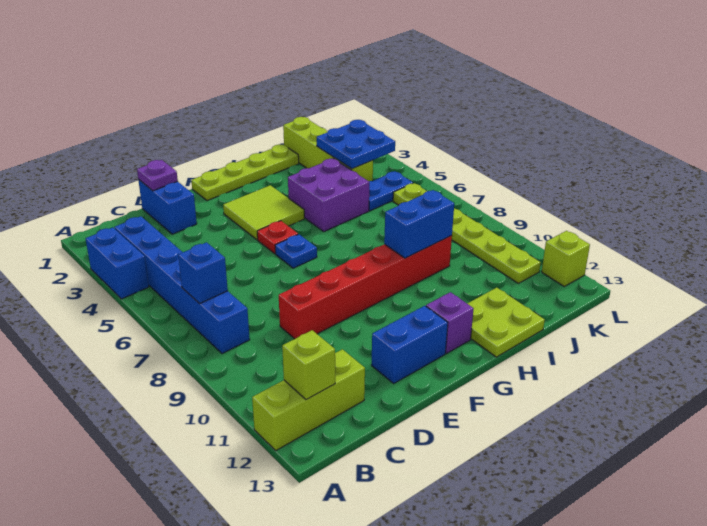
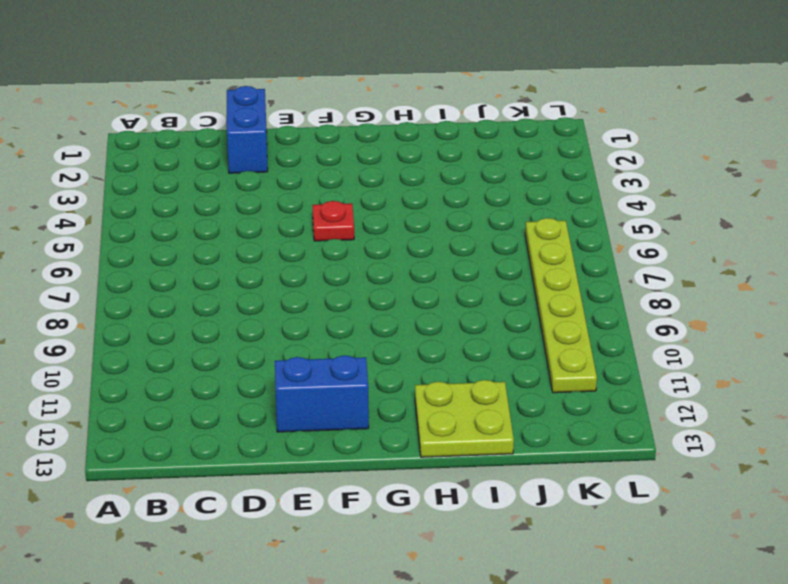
none -> blue 1x2 brick [86,227,149,299]
none -> lime 1x3 brick [252,349,365,450]
none -> blue 1x6 brick [114,216,250,354]

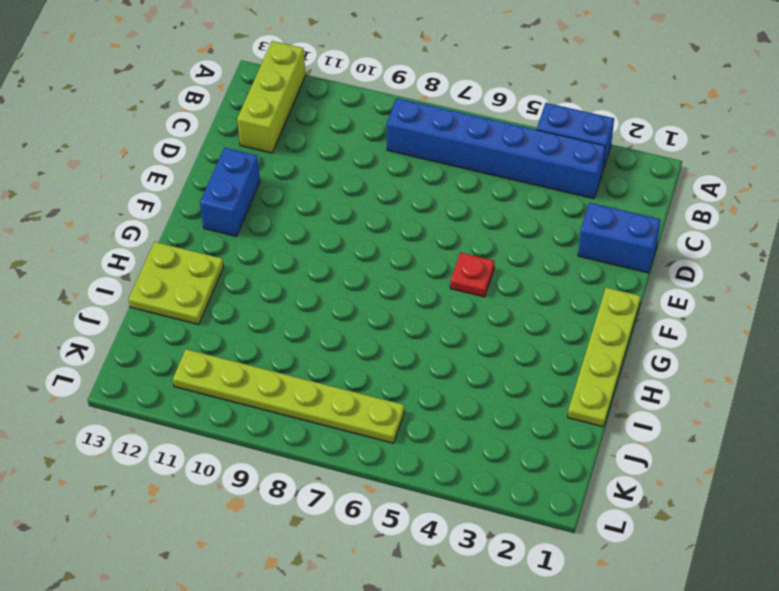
none -> red 1x6 brick [279,236,452,339]
none -> lime 2x2 tile [223,185,304,240]
none -> blue 1x1 plate [275,234,317,268]

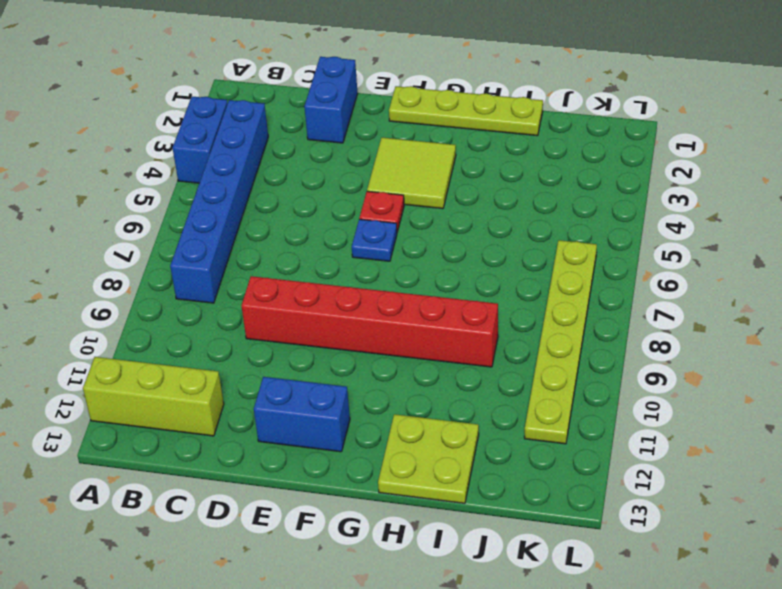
none -> purple 1x1 brick [426,292,474,353]
none -> purple 2x2 brick [288,159,369,231]
none -> lime 1x4 brick [283,117,373,181]

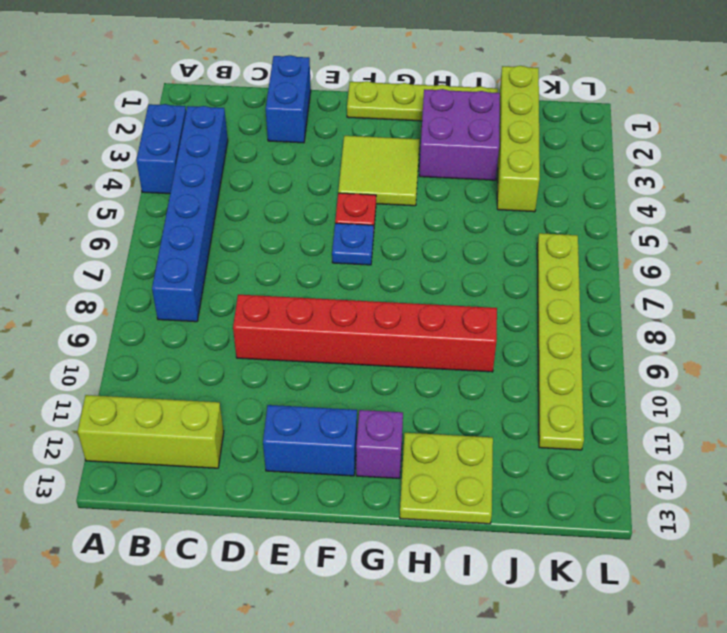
purple 2x2 brick [419,89,500,180] -> purple 2x2 brick moved to [288,159,369,231]
none -> blue 1x2 plate [369,172,413,211]
none -> lime 1x1 brick [542,231,590,286]
none -> blue 1x1 brick [178,242,228,304]

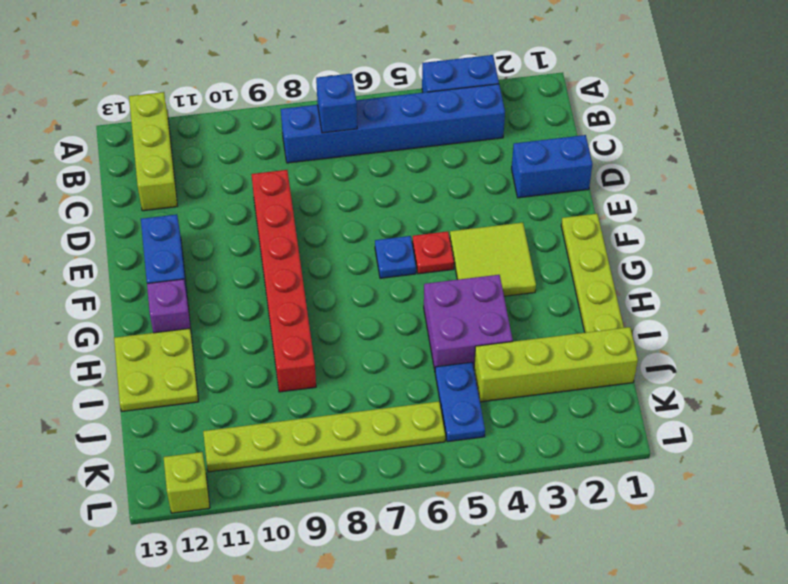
none -> lime 1x1 brick [282,330,335,400]
none -> purple 1x1 plate [137,160,178,191]
none -> blue 1x2 brick [384,190,454,258]

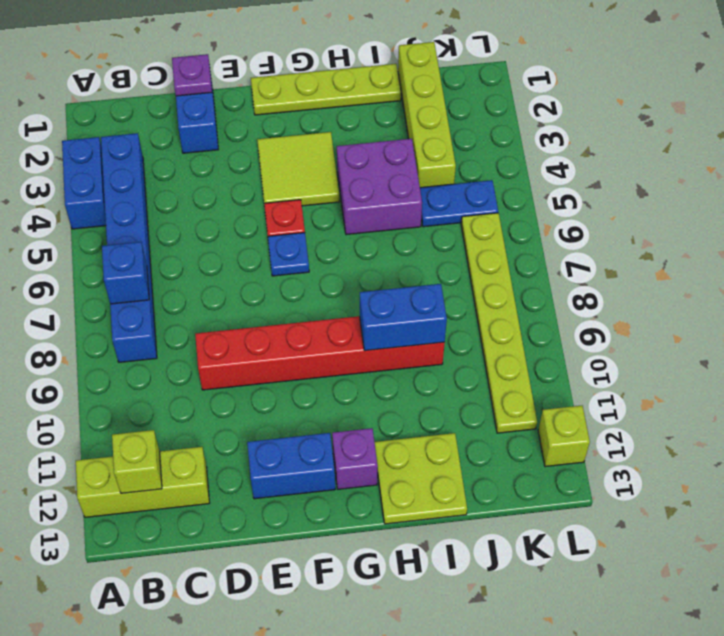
none -> blue 2x2 plate [317,120,395,169]

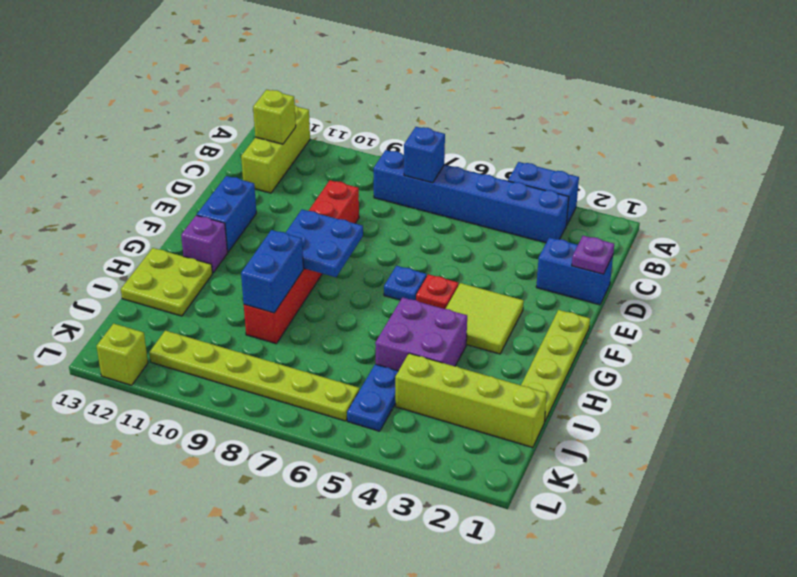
blue 2x2 plate [286,210,363,277] -> blue 2x2 plate moved to [317,120,395,169]

